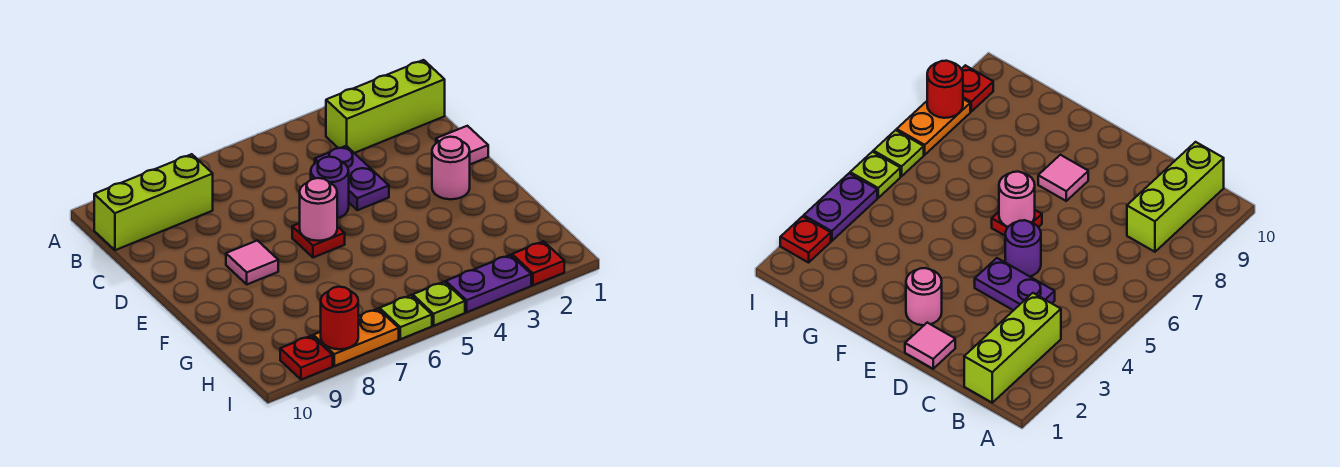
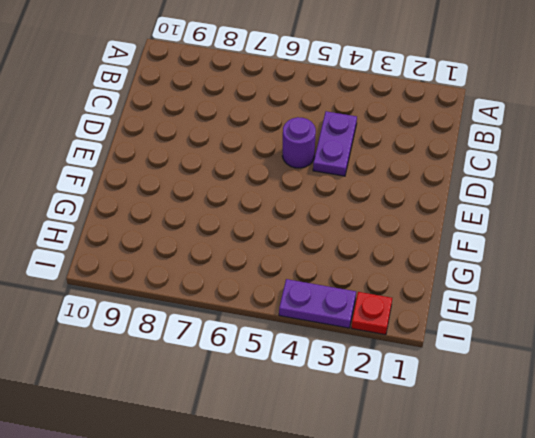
none -> lime 1x3 brick [326,60,445,153]
none -> lime 1x3 brick [94,154,213,250]
none -> pink 1x1 tile [436,126,488,164]

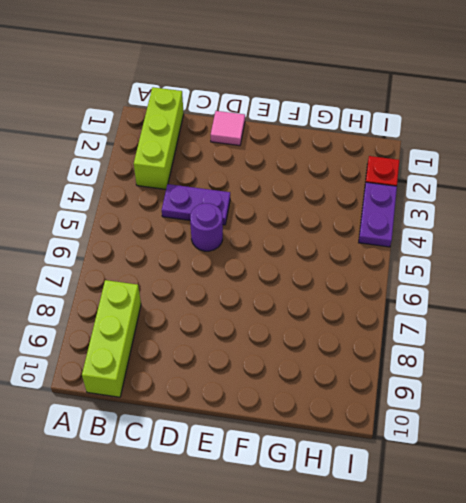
none -> pink 1x1 round brick [432,137,470,199]
none -> red 1x1 plate [292,223,345,258]
none -> pink 1x1 tile [226,240,278,284]

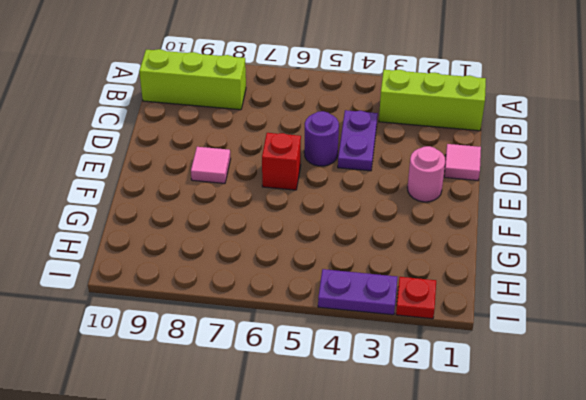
red 1x1 brick [262,133,301,190] -> red 1x1 plate [292,223,345,258]
none -> lime 1x1 plate [413,282,465,326]
none -> lime 1x1 plate [380,295,432,339]
none -> orange 1x2 plate [313,309,399,366]

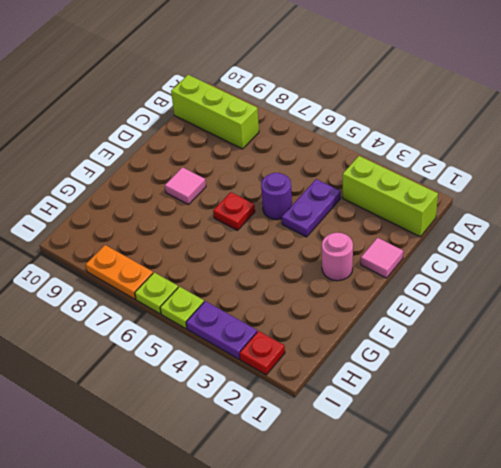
none -> red 1x1 plate [280,336,333,380]
none -> pink 1x1 round brick [300,178,337,241]
none -> red 1x1 round brick [321,287,358,349]

